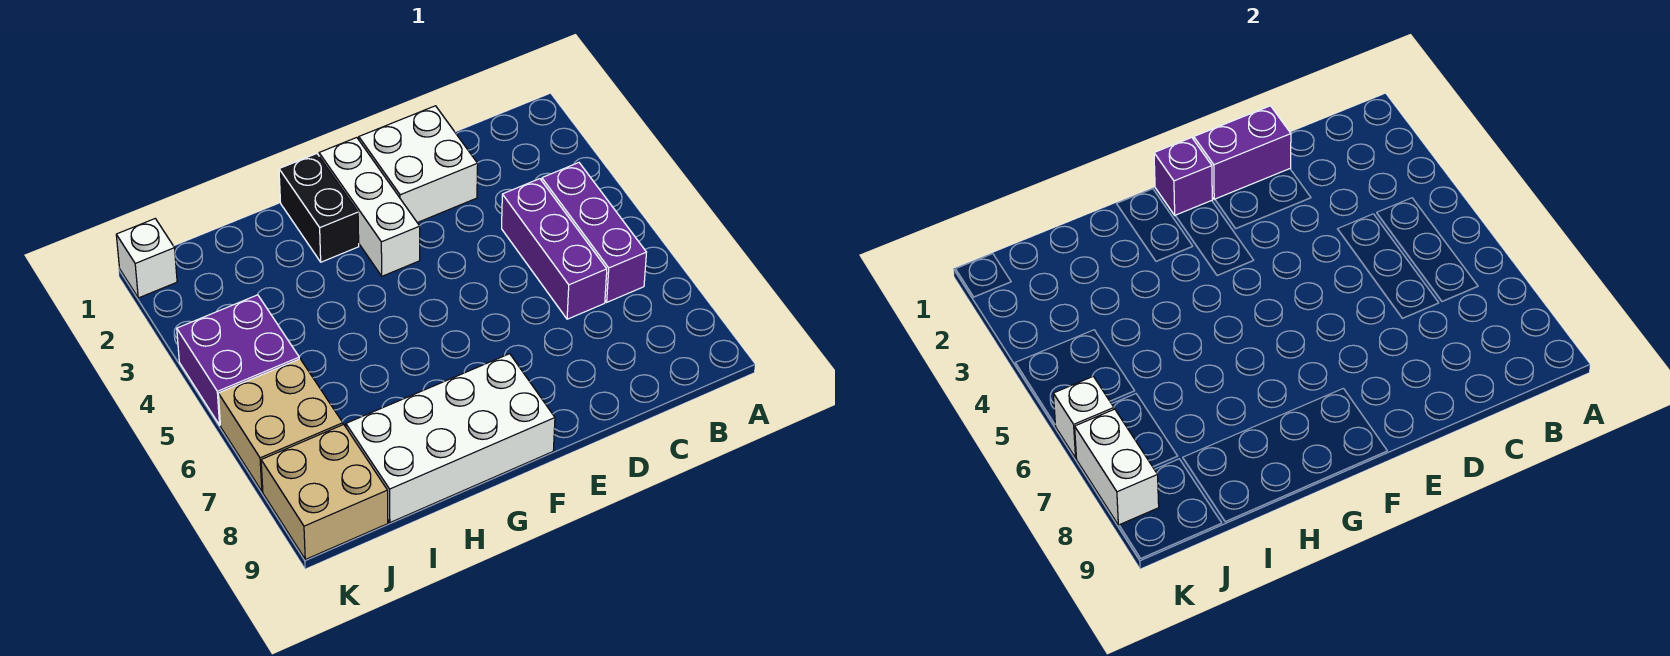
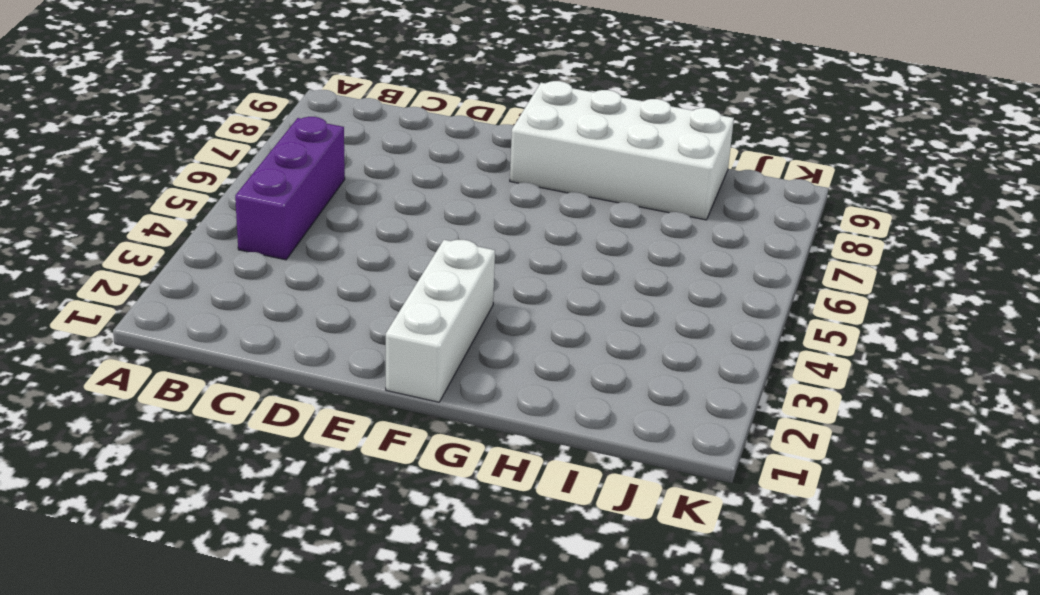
none -> purple 1x3 brick [502,179,607,319]
none -> white 2x2 brick [359,106,478,223]
none -> black 1x2 brick [279,154,359,262]

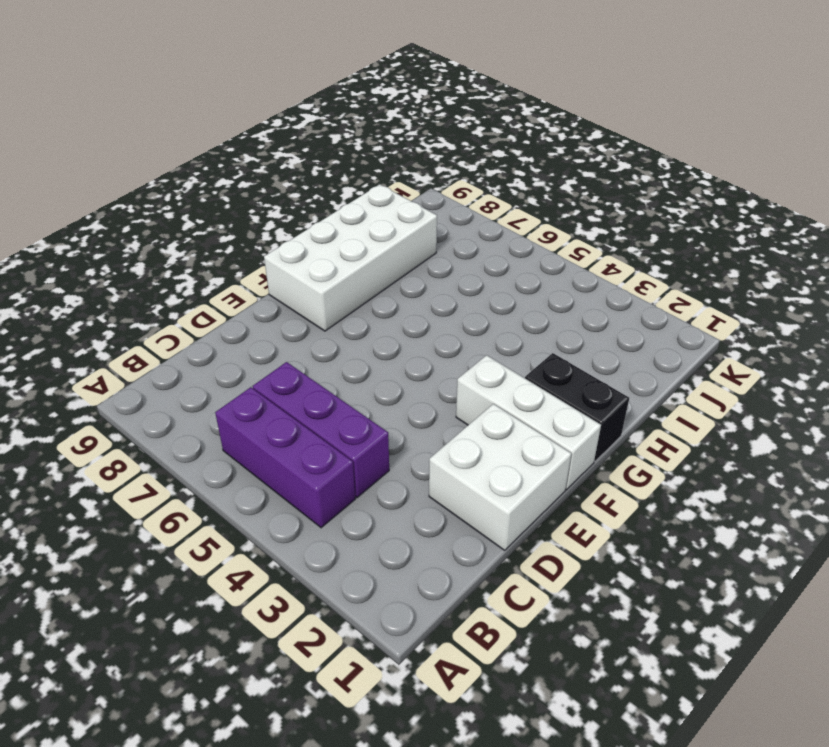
none -> purple 2x2 brick [177,295,299,425]
none -> tan 2x2 brick [218,359,343,491]
none -> tan 2x2 brick [261,424,388,559]

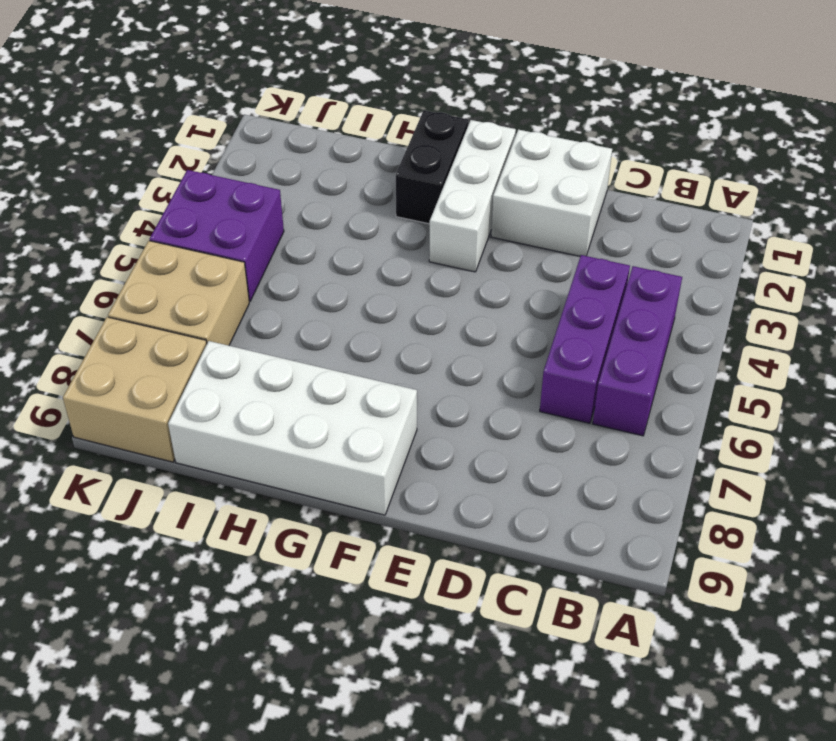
none -> white 1x1 brick [116,219,177,298]
none -> purple 1x2 brick [1194,106,1291,199]
none -> purple 1x1 brick [1154,138,1212,215]

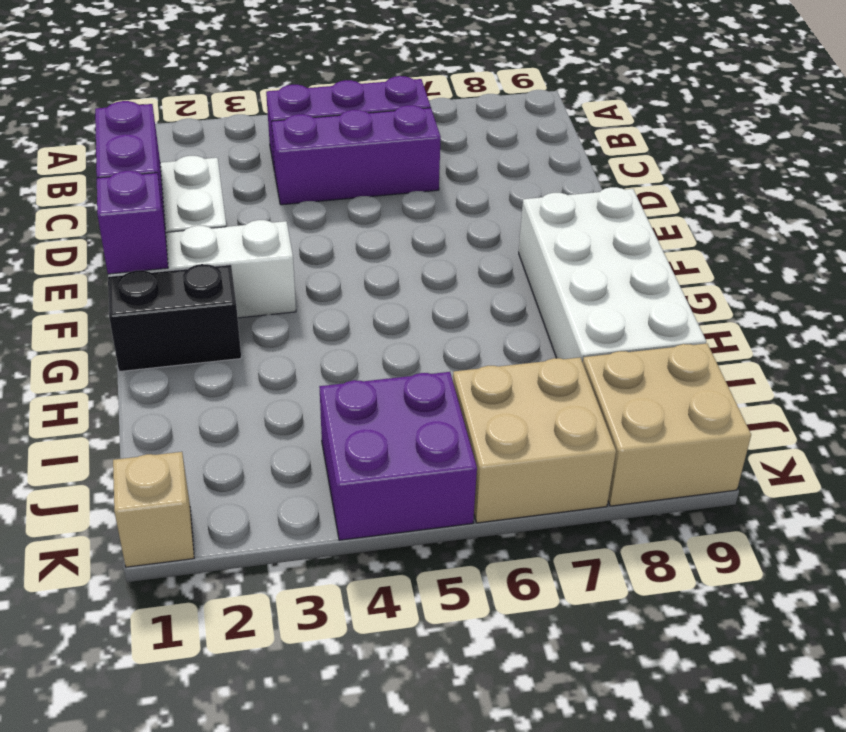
tan 1x1 brick [113,452,194,567] -> white 1x1 brick [116,219,177,298]
none -> white 1x1 brick [1053,376,1114,458]
none -> white 1x2 brick [1075,409,1159,525]

